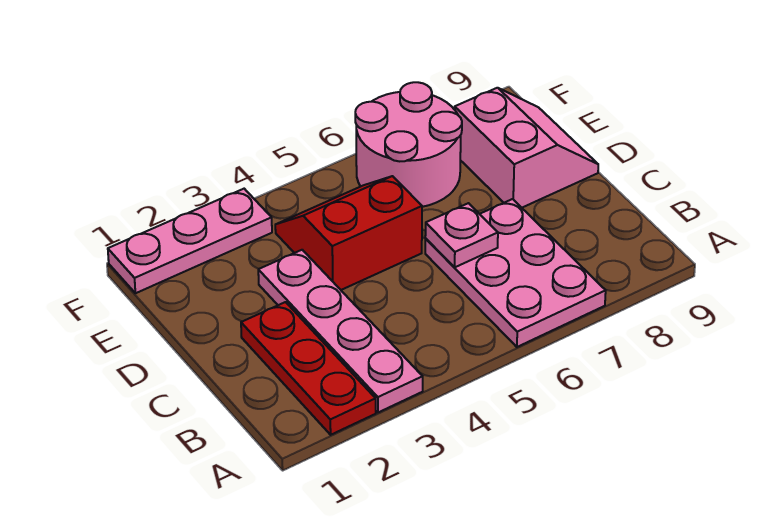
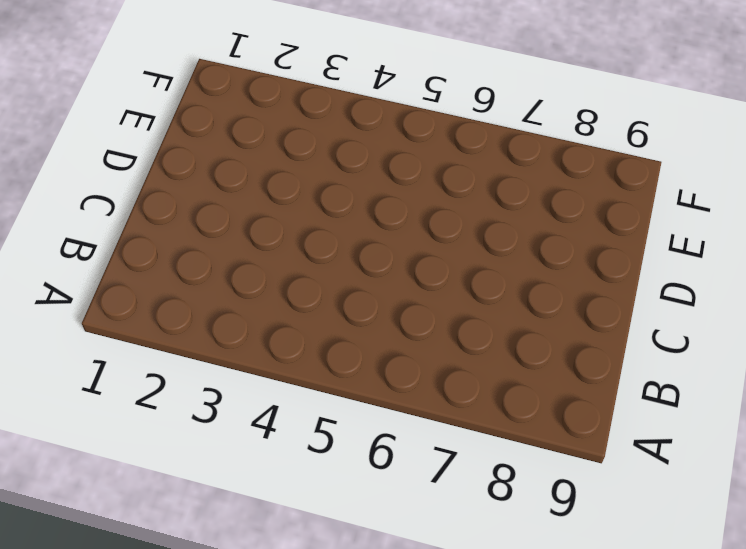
none -> red 1x3 plate [241,302,376,435]
none -> pink 1x4 plate [258,250,423,412]

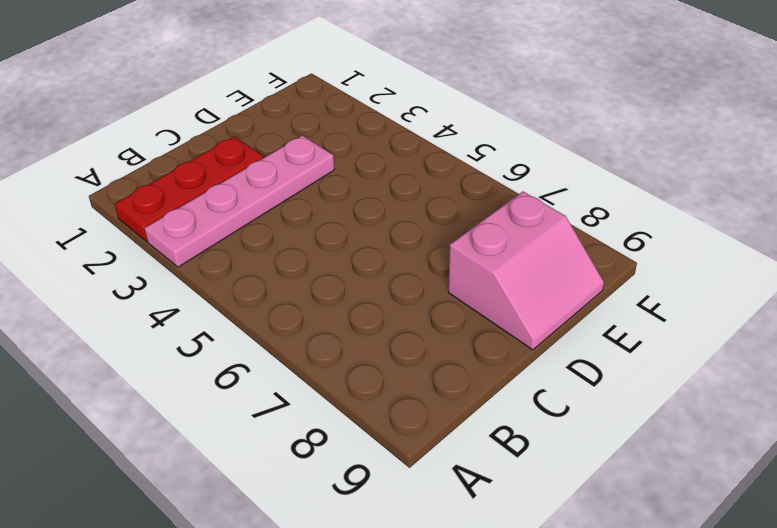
none -> pink 2x3 plate [425,199,606,347]
none -> red 2x2 slope [275,176,422,290]

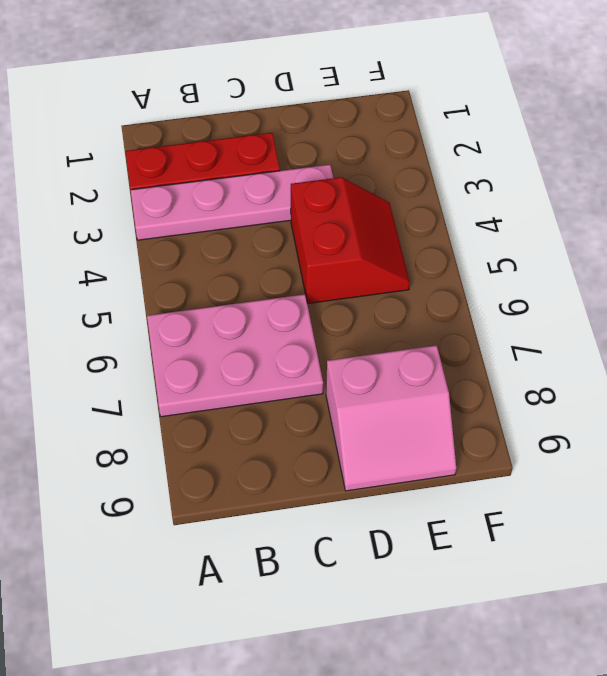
none -> pink 2x2 round brick [355,82,462,207]
none -> pink 1x3 plate [108,189,272,293]

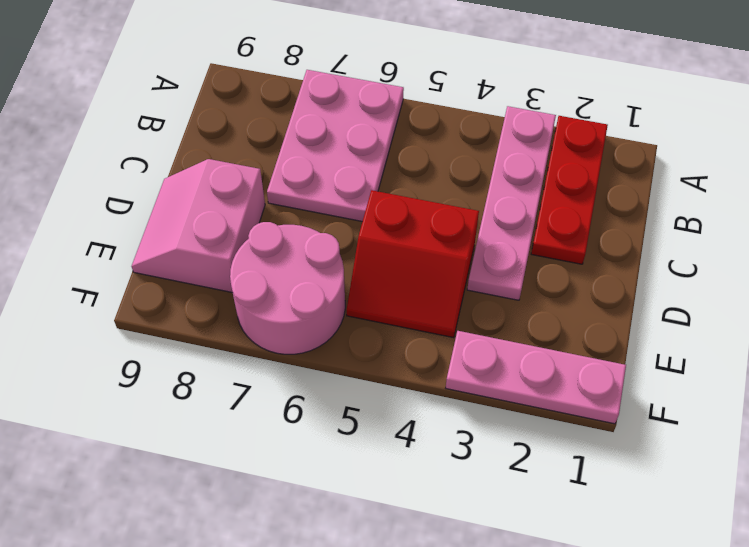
none -> pink 1x1 plate [425,203,498,267]

